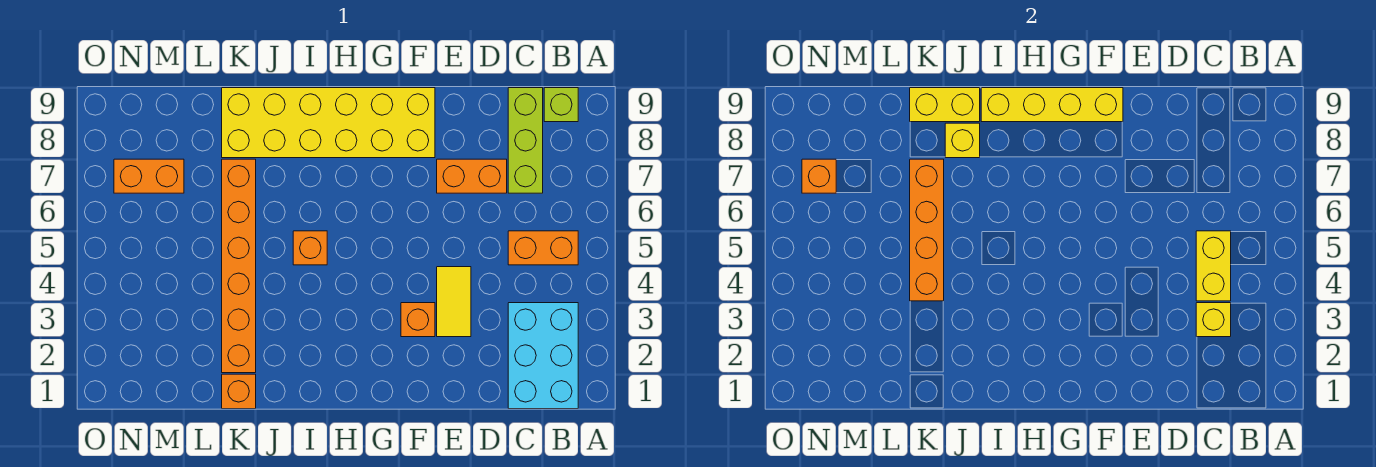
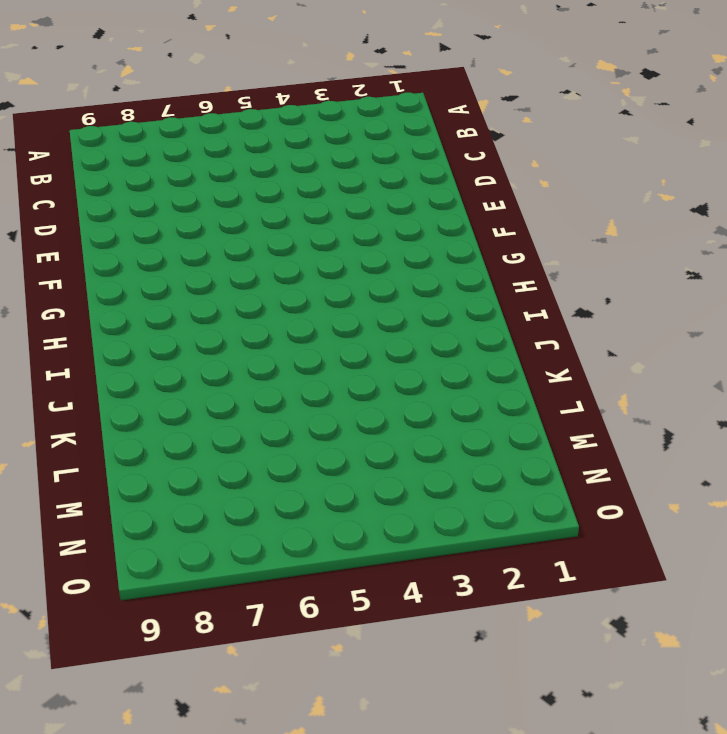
none -> cyan 2x3 brick [508,303,578,409]
none -> orange 1x2 brick [508,231,578,265]
none -> lime 1x1 brick [544,88,578,122]

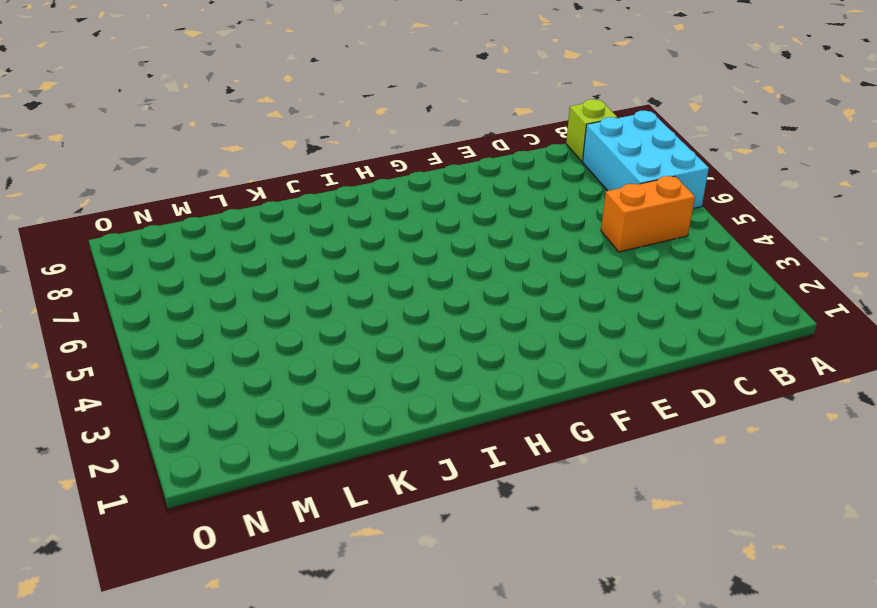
cyan 2x3 brick [583,111,709,208] -> cyan 2x3 brick moved to [508,303,578,409]
none -> lime 1x3 brick [508,88,543,193]
none -> orange 1x2 brick [437,159,507,193]
none -> yellow 1x2 tile [437,267,471,337]

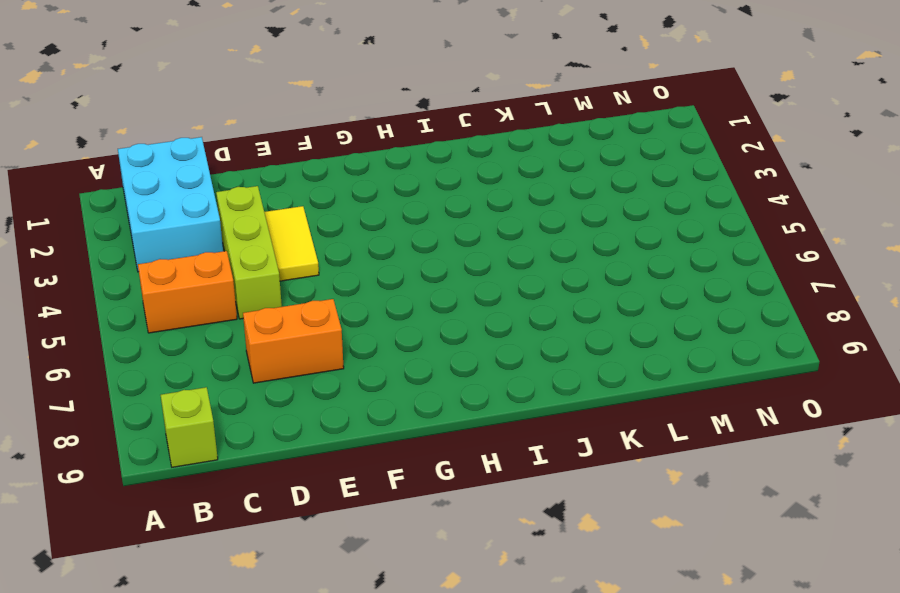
lime 1x3 brick [216,186,282,319] -> lime 1x3 brick moved to [508,88,543,193]
none -> orange 1x1 brick [401,303,435,337]
none -> yellow 2x6 brick [222,88,435,158]
none -> orange 1x1 brick [293,231,327,265]

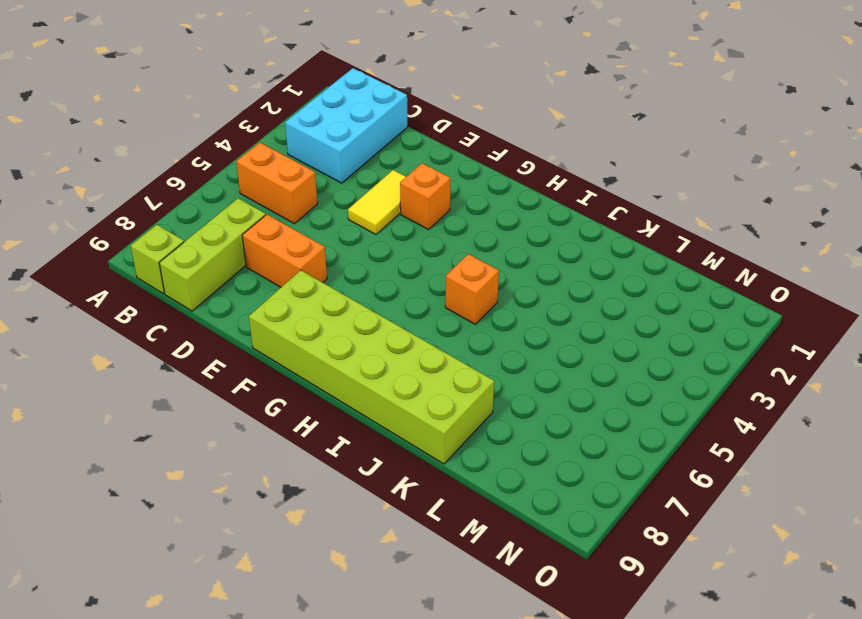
lime 2x6 brick [249,270,494,464] -> yellow 2x6 brick [222,88,435,158]
none -> orange 1x1 brick [222,374,256,409]
none -> orange 1x6 brick [222,159,256,373]
none -> orange 1x2 brick [114,159,184,193]

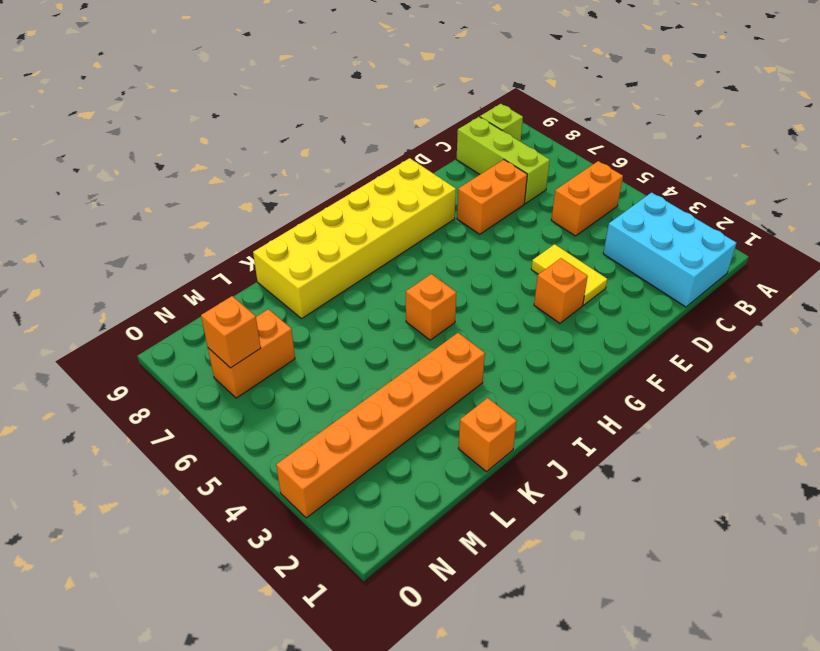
orange 1x6 brick [276,333,485,518] -> orange 1x6 brick turned to [222,159,256,373]
none -> yellow 1x1 brick [1196,303,1231,337]
none -> yellow 1x2 brick [1196,231,1231,301]
none -> yellow 1x4 brick [981,88,1123,122]

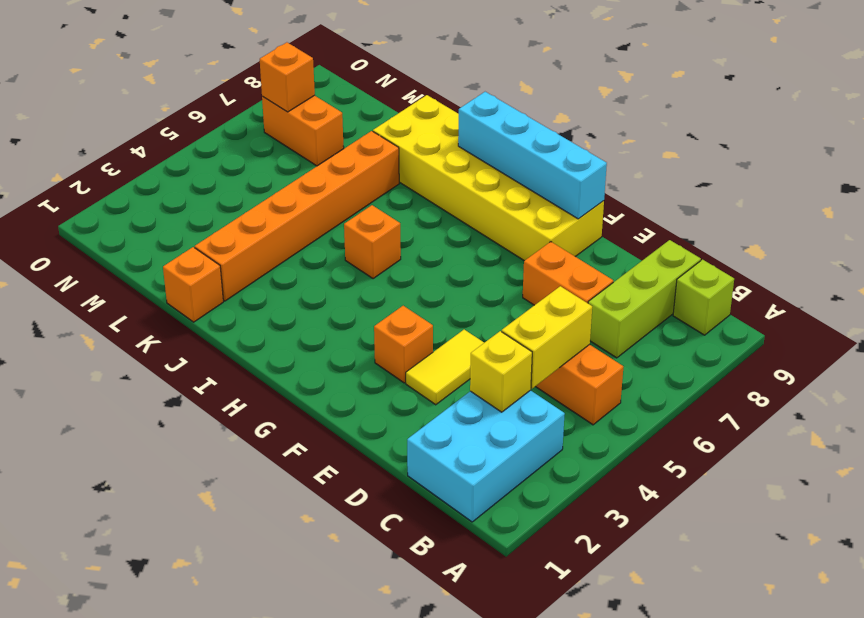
cyan 1x4 brick [458,92,607,219] -> yellow 1x4 brick [981,88,1123,122]
none -> yellow 1x1 brick [945,123,980,158]
none -> yellow 1x2 brick [910,88,980,122]
none -> orange 1x4 brick [910,159,944,301]

